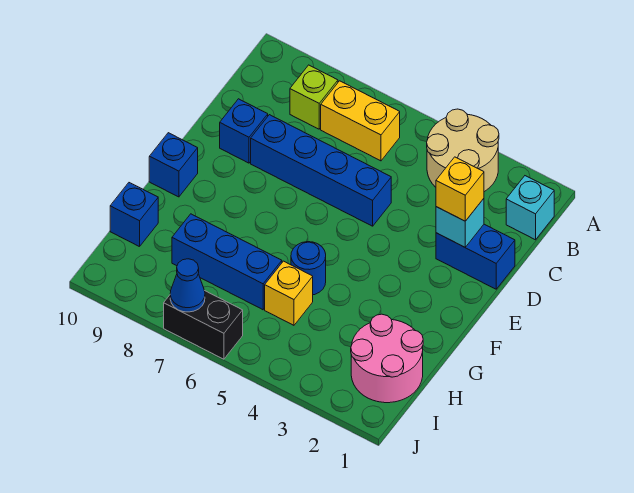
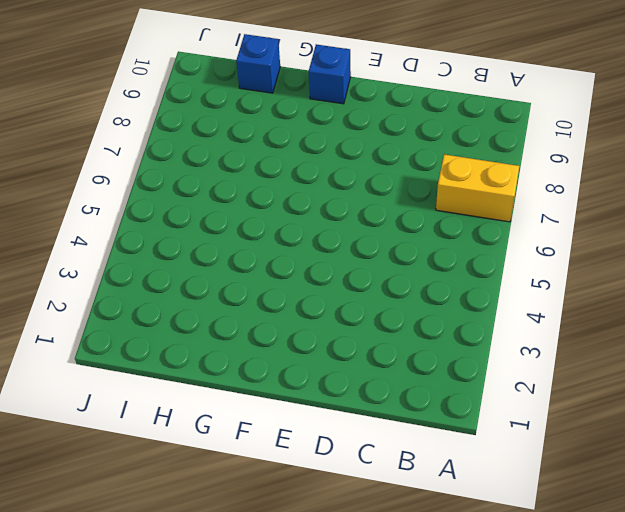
yellow 1x2 brick [436,154,519,222] -> yellow 1x2 brick turned to [321,81,400,161]
none -> tan 2x2 round brick [427,109,499,192]
none -> cyan 1x1 brick [506,176,554,240]
none -> lime 1x1 brick [290,65,338,129]

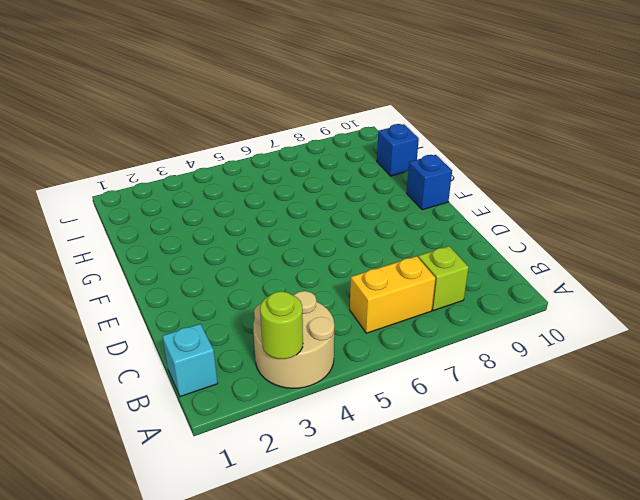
lime 1x1 round brick [260,291,303,359] -> none
none -> blue 1x2 brick [436,224,515,289]
none -> blue 1x4 brick [251,115,391,226]
none -> blue 1x1 brick [220,99,268,163]

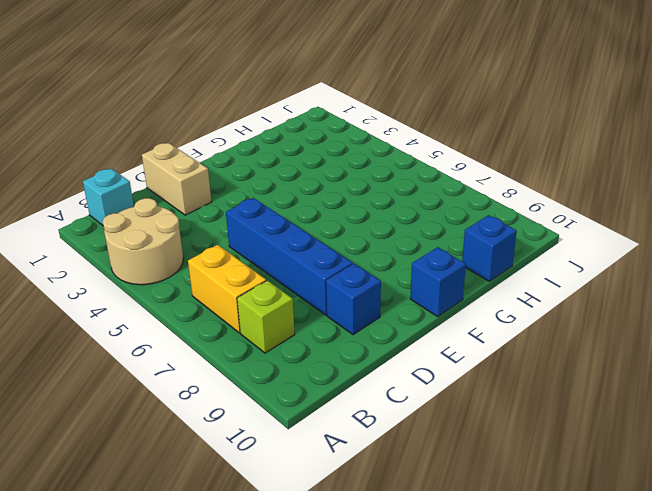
tan 1x2 brick [142,143,212,215] -> blue 1x2 brick [436,224,515,289]
none -> blue 1x1 round brick [291,242,326,295]
none -> pink 2x2 round brick [351,314,423,403]
none -> yellow 1x1 brick [265,261,313,325]

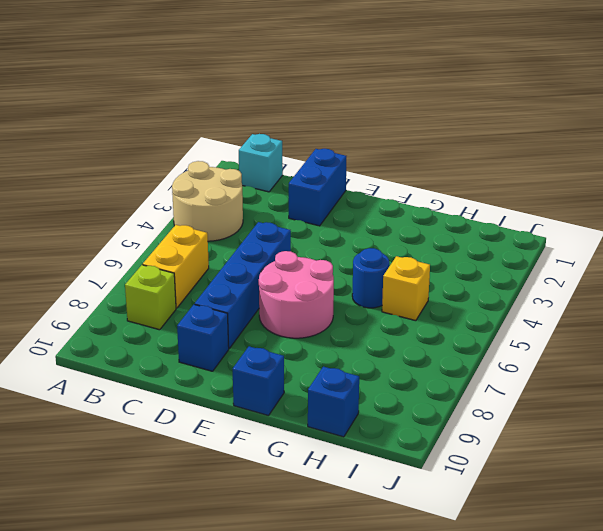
pink 2x2 round brick [259,251,334,338] -> pink 2x2 round brick moved to [351,314,423,403]
none -> blue 1x3 brick [172,214,282,310]
none -> black 1x2 brick [164,290,243,359]
none -> cyan 1x1 brick [436,199,484,247]

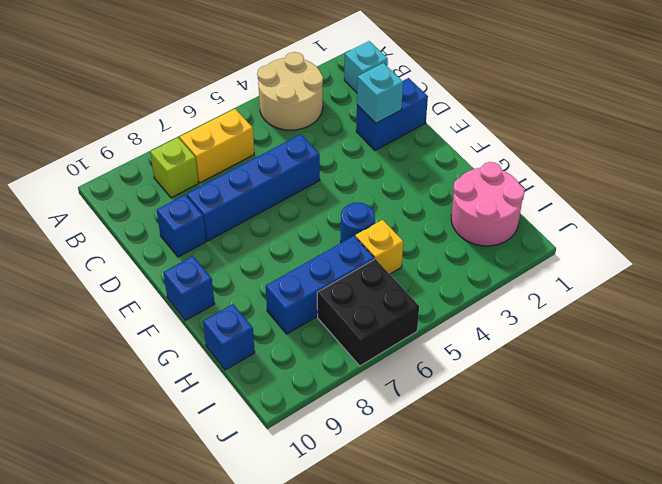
black 2x2 brick [317,259,419,366] -> black 1x2 brick [164,290,243,359]
none -> blue 1x1 cone [170,259,205,312]
none -> yellow 1x1 brick [436,157,484,221]

